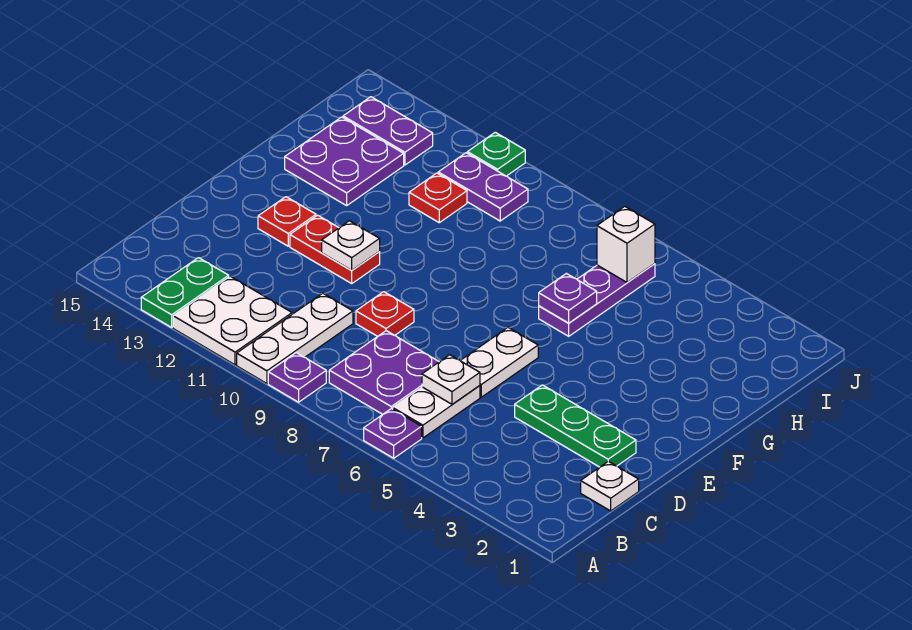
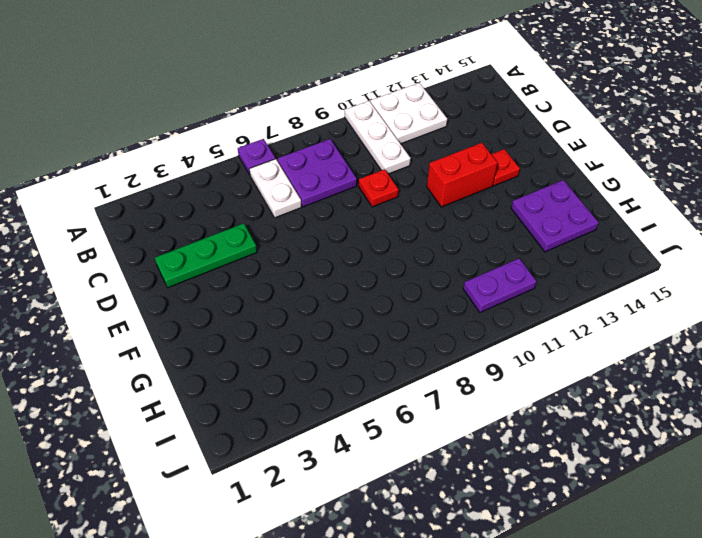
red 1x2 brick [427,143,497,207] -> red 1x2 plate [290,215,380,283]
none -> purple 1x1 plate [268,353,326,402]
none -> green 1x2 plate [141,258,229,327]
none -> white 1x1 plate [581,461,639,511]

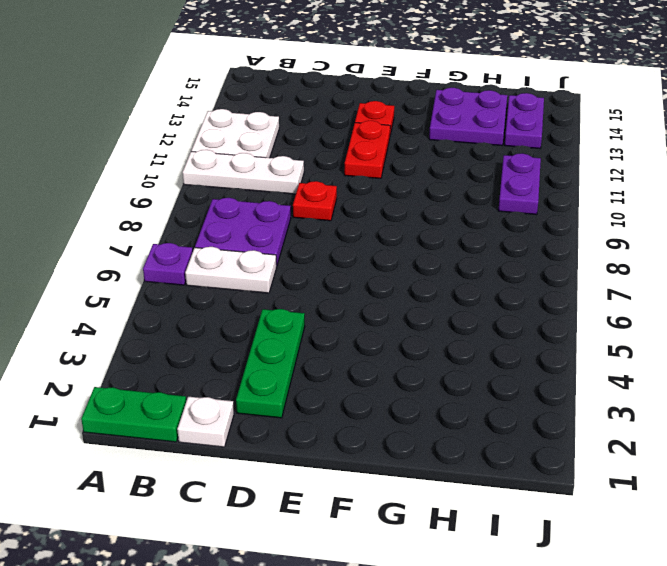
green 1x2 plate [81,387,186,442] -> green 1x2 plate moved to [141,258,229,327]
none -> purple 1x1 plate [268,353,326,402]
none -> white 1x2 plate [460,328,538,397]
none -> purple 1x3 plate [539,264,655,336]

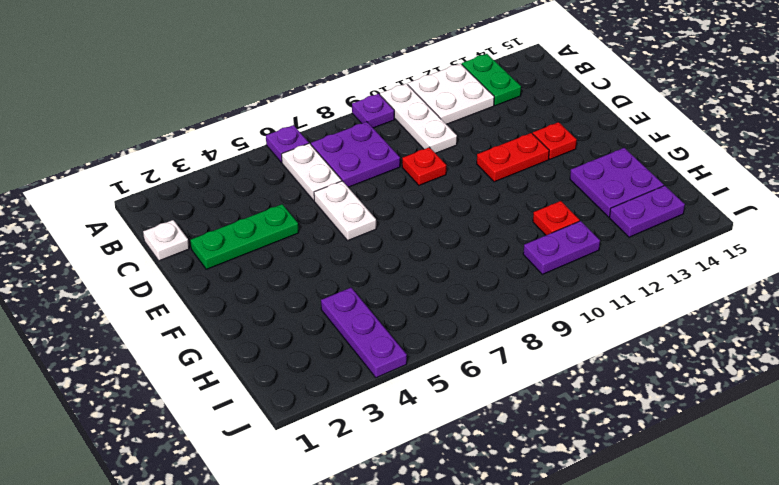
purple 1x3 plate [321,288,407,378] -> purple 1x3 plate moved to [539,264,655,336]
none -> green 1x1 plate [467,132,525,176]
none -> white 1x1 plate [422,355,480,404]
none -> white 1x1 plate [322,221,380,270]

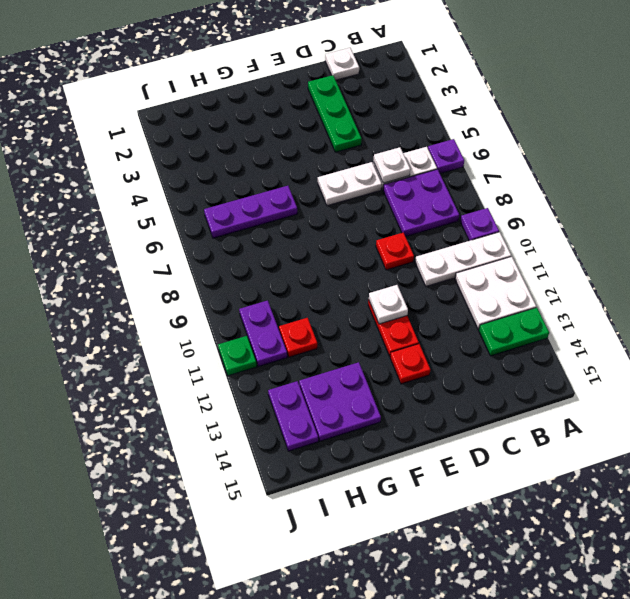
none -> purple 1x1 plate [539,273,597,323]
none -> white 1x1 brick [597,206,655,283]

